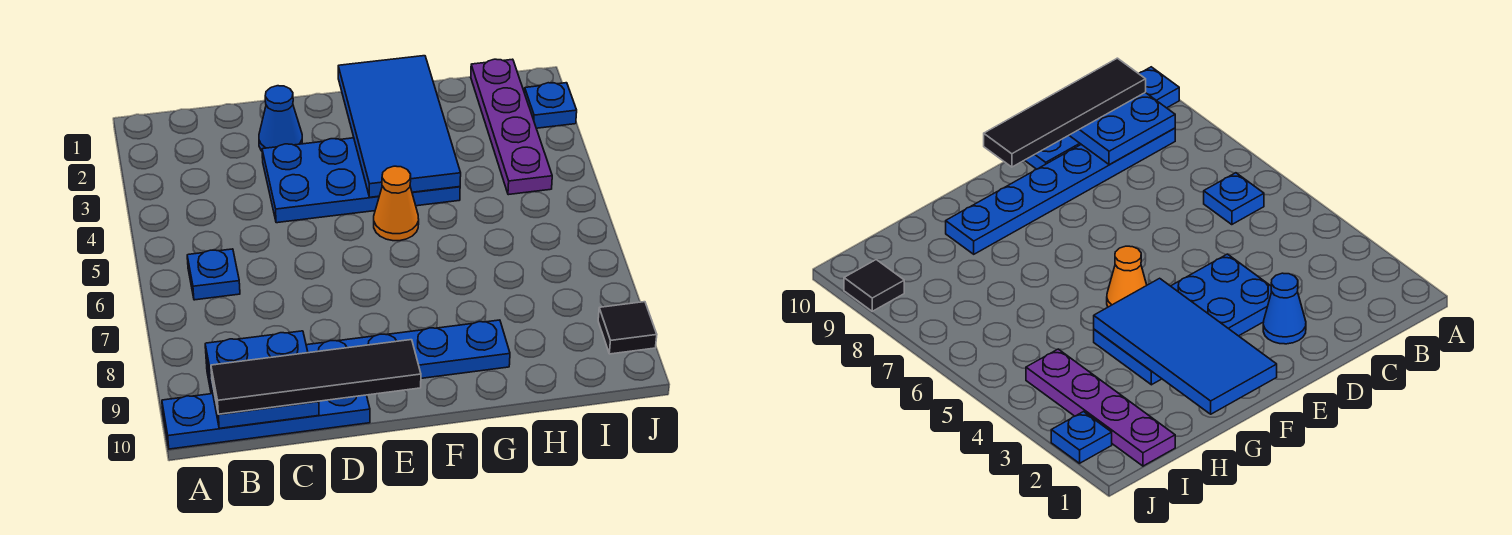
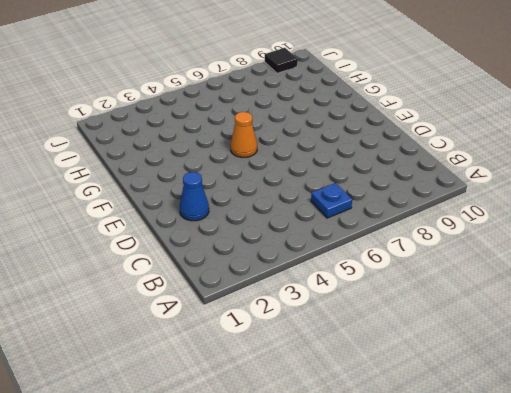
none -> blue 1x4 plate [162,394,370,449]
none -> blue 1x6 plate [206,320,510,394]
none -> blue 2x4 plate [262,138,460,223]

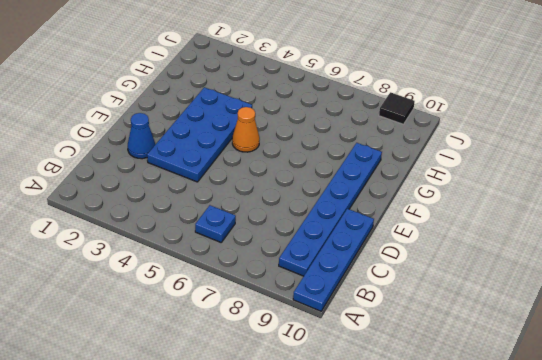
none -> purple 1x4 plate [471,59,552,195]
none -> blue 1x1 plate [524,83,577,128]
none -> blue 2x2 plate [205,331,319,428]

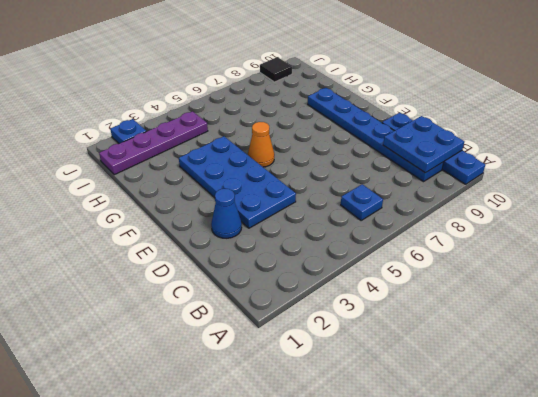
none -> blue 2x4 tile [338,56,461,197]
none -> black 1x4 tile [211,340,421,414]

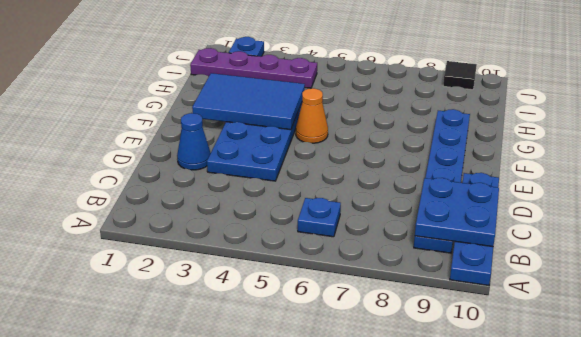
blue 2x3 tile [192,73,305,130] -> blue 2x4 tile [338,56,461,197]
none -> black 1x4 tile [211,340,421,414]

